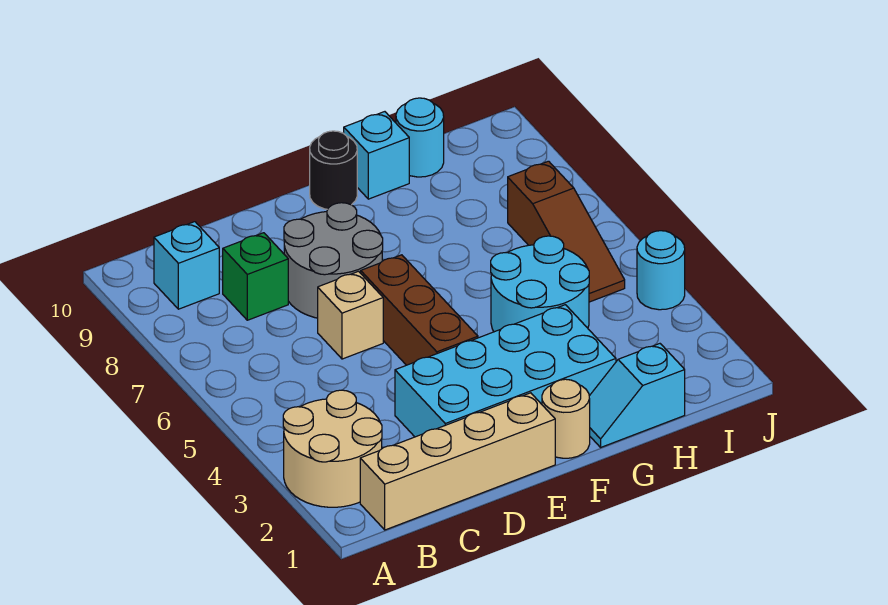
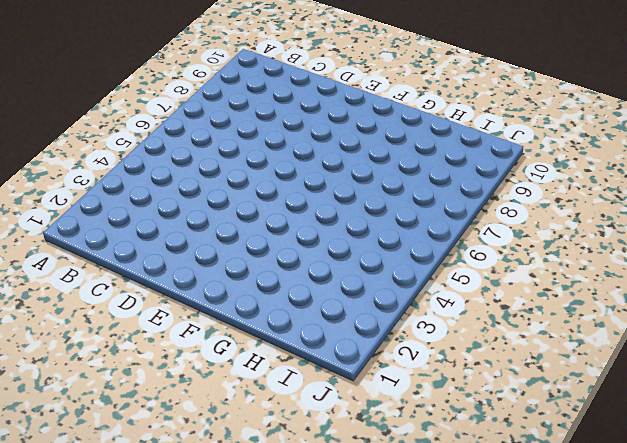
none -> tan 2x2 round brick [283,390,382,507]
none -> tan 1x4 brick [360,393,555,530]
none -> cyan 1x1 brick [154,222,219,309]

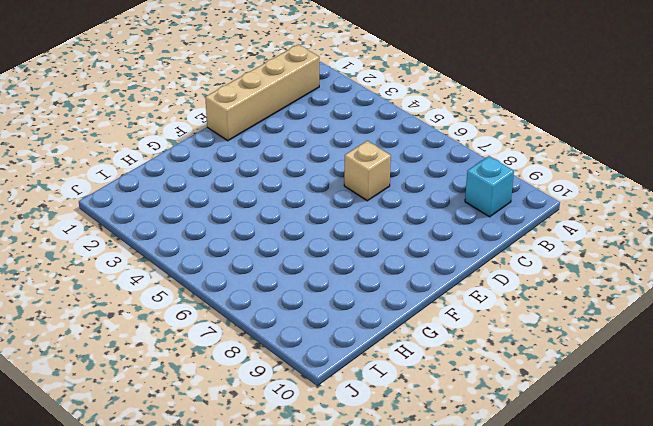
none -> tan 2x2 round brick [283,390,382,507]
none -> green 1x1 brick [223,233,288,320]
none -> cyan 2x4 brick [395,305,616,437]

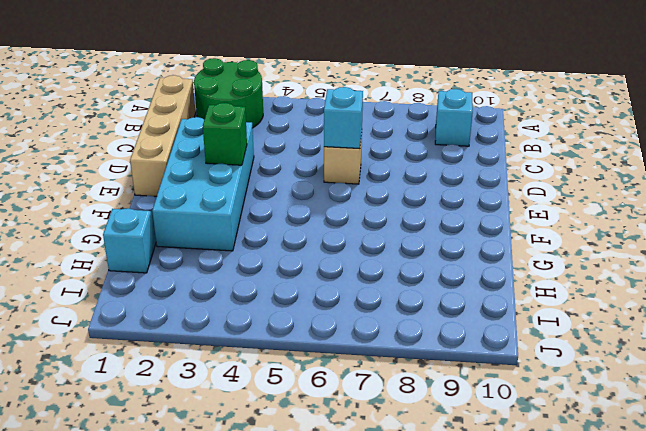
green 2x2 round brick [194,58,263,128] -> tan 2x2 round brick [283,390,382,507]
cyan 1x1 brick [324,87,363,149] -> cyan 1x1 brick moved to [344,112,409,199]
green 1x1 brick [203,103,247,165] -> green 1x1 brick moved to [223,233,288,320]
none -> grey 2x2 round brick [284,203,383,318]
none -> brown 1x3 brick [361,255,478,365]
none -> tan 1x1 round brick [542,379,590,458]

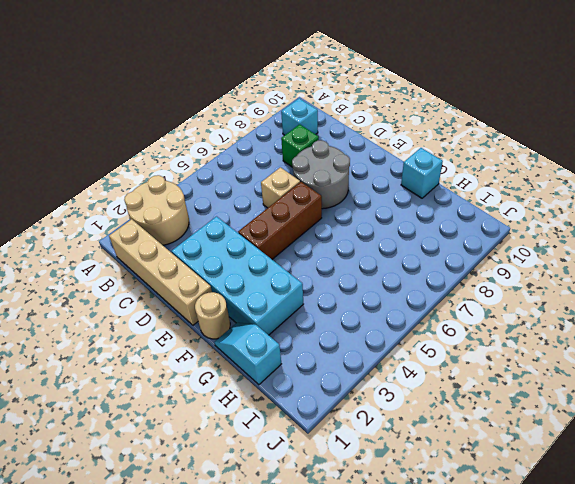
none -> black 1x1 round brick [310,131,357,209]
none -> cyan 2x2 round brick [491,236,589,332]
none -> cyan 1x1 round brick [396,98,444,177]

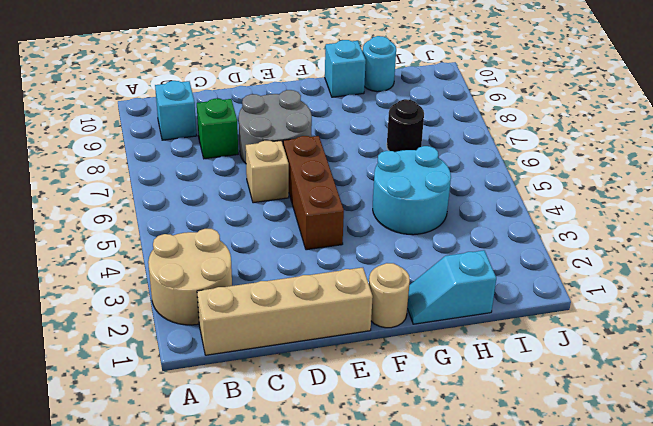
black 1x1 round brick [387,99,424,152] -> black 1x1 round brick moved to [310,131,357,209]
none -> cyan 2x4 brick [395,305,616,437]
none -> brown 1x3 slope [508,161,625,302]
none -> cyan 1x1 round brick [637,231,685,310]

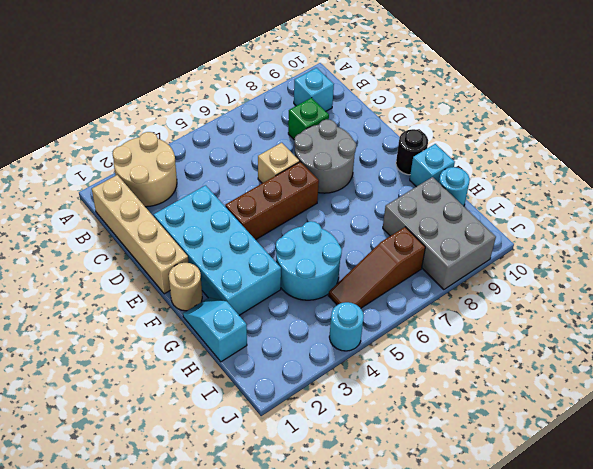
grey 2x3 brick [383,177,496,290] -> none

